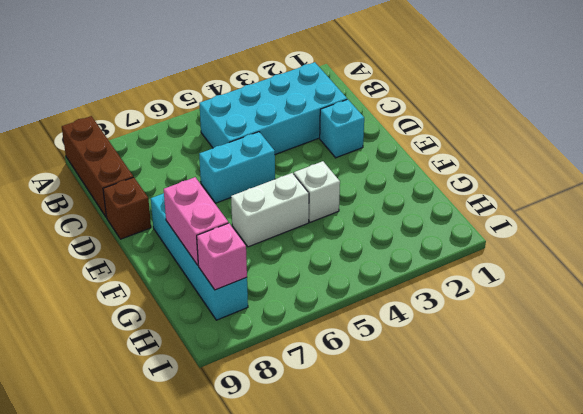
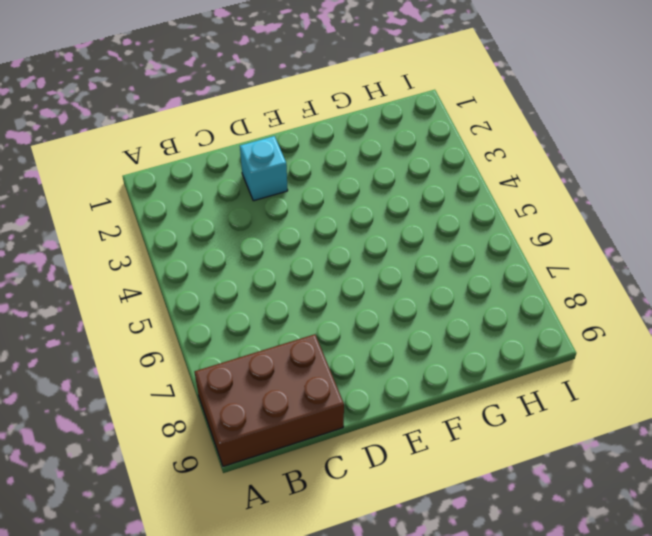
brown 2x3 brick [195,334,344,466] -> brown 1x3 brick [62,116,133,217]
none -> cyan 2x4 brick [199,62,347,154]
none -> cyan 1x2 brick [199,132,275,203]

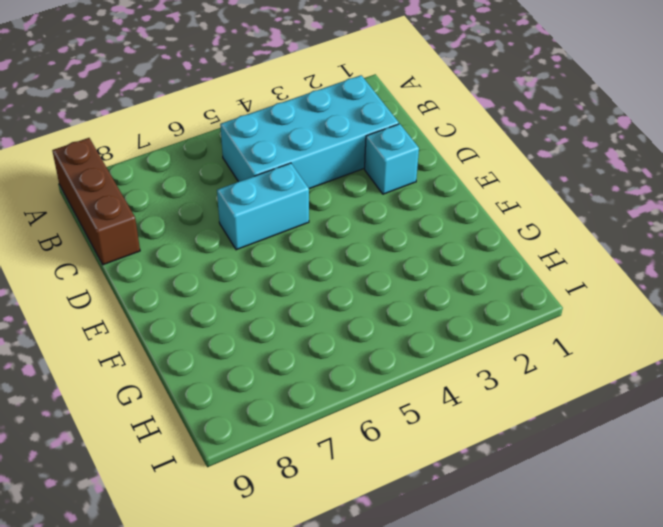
none -> brown 1x1 brick [103,177,151,239]
none -> cyan 1x4 brick [151,193,248,320]

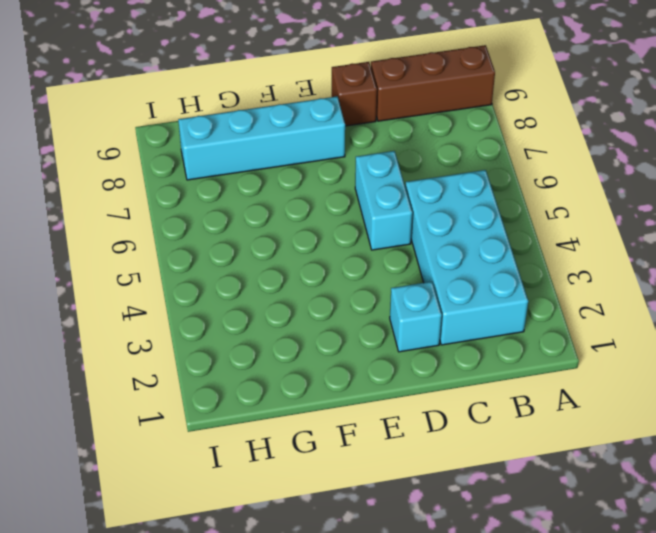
none -> white 1x1 brick [294,161,340,222]
none -> white 1x2 brick [231,173,309,247]

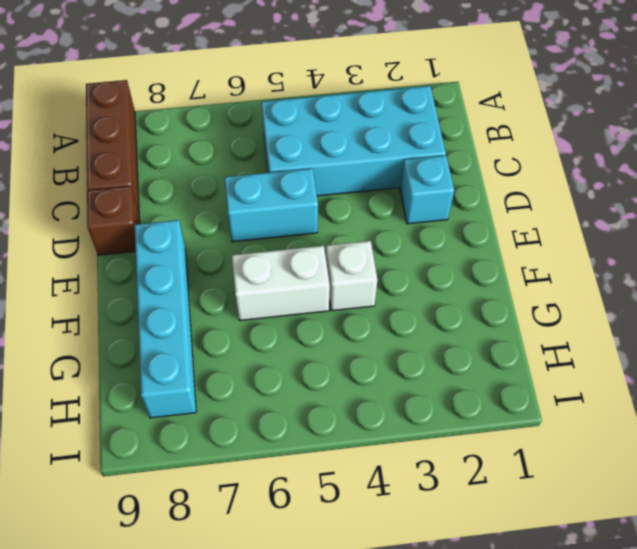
none -> pink 1x2 brick [164,177,228,265]
none -> pink 1x1 brick [197,223,247,290]

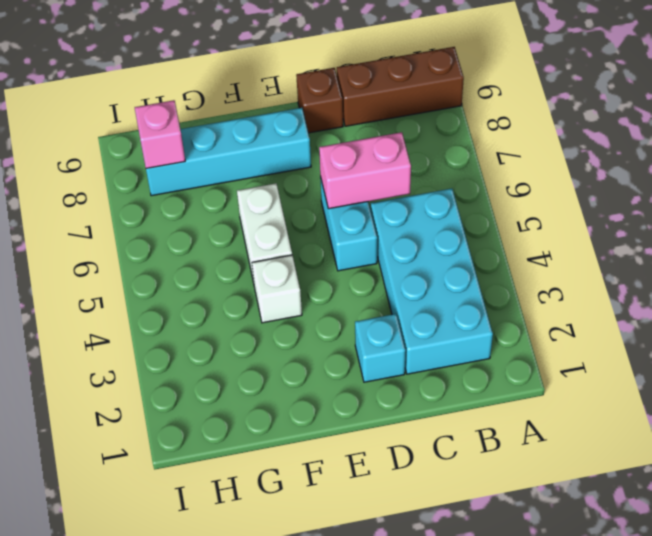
pink 1x2 brick [319,132,411,209] -> pink 1x2 brick moved to [164,177,228,265]

